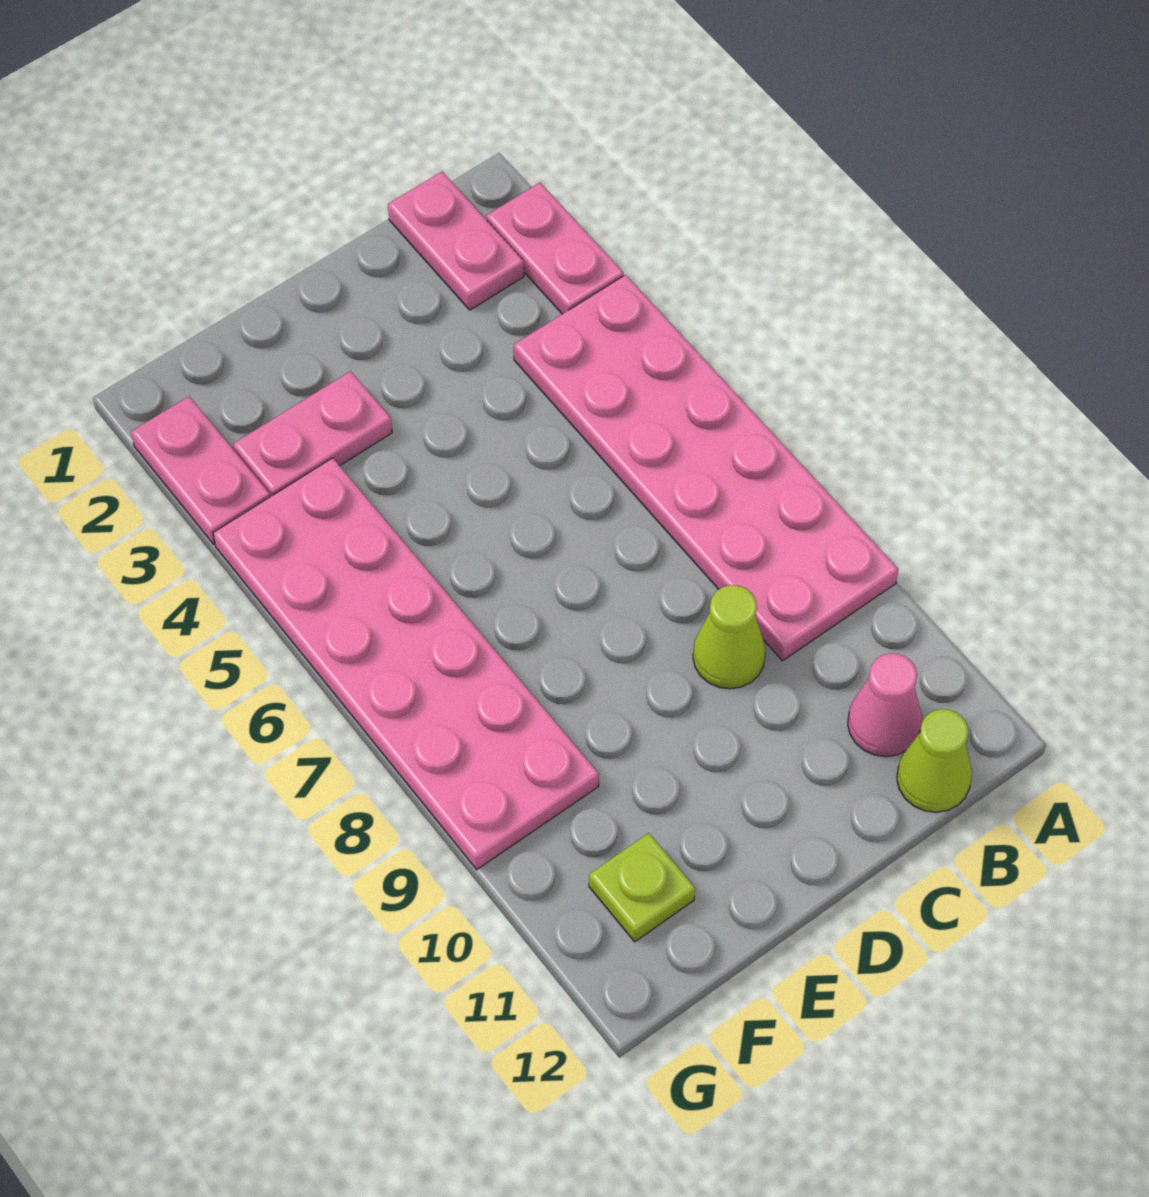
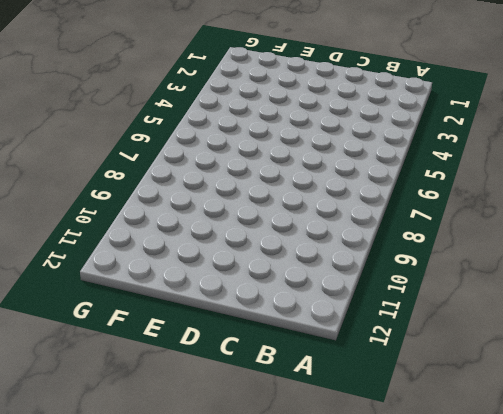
none -> pink 1x2 plate [486,183,623,314]
none -> pink 2x6 plate [514,275,898,661]

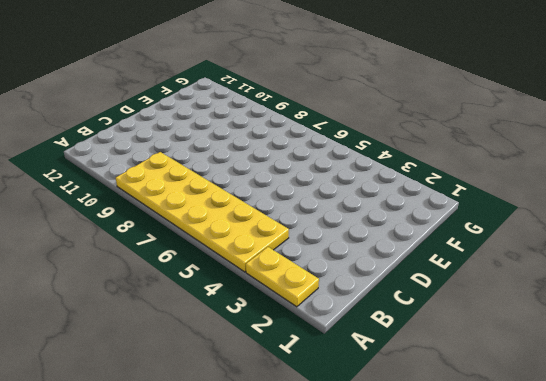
yellow 1x2 plate [246,247,319,307] -> pink 1x2 plate [486,183,623,314]
yellow 2x6 plate [116,152,289,272] -> pink 2x6 plate [514,275,898,661]
none -> pink 1x2 plate [388,172,524,310]
none -> pink 1x1 cone [848,653,922,757]

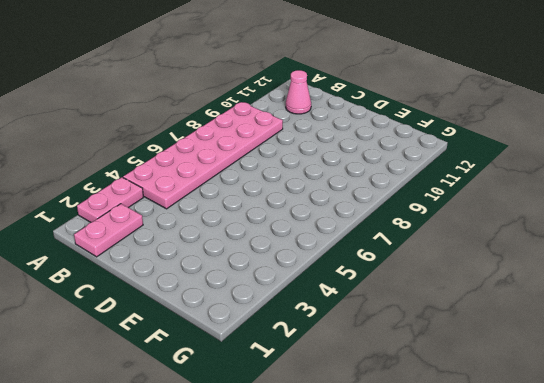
none -> lime 1x1 cone [897,709,972,812]
none -> lime 1x1 cone [693,585,766,689]

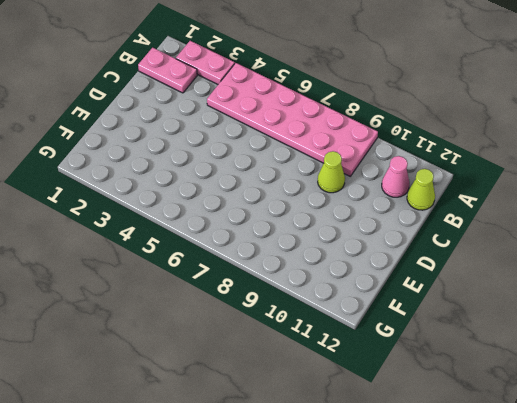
none -> pink 1x2 plate [233,371,392,497]
none -> pink 2x6 plate [213,458,599,870]

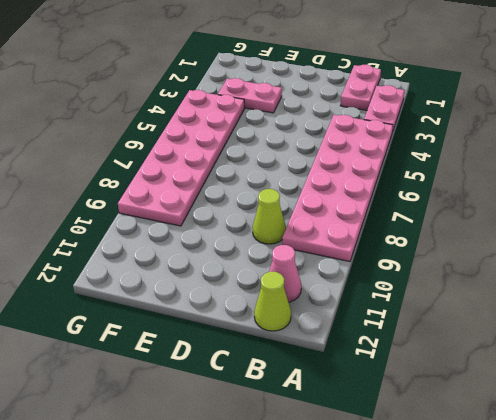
none -> lime 1x1 plate [589,833,695,942]
none -> pink 1x2 plate [131,396,270,544]

